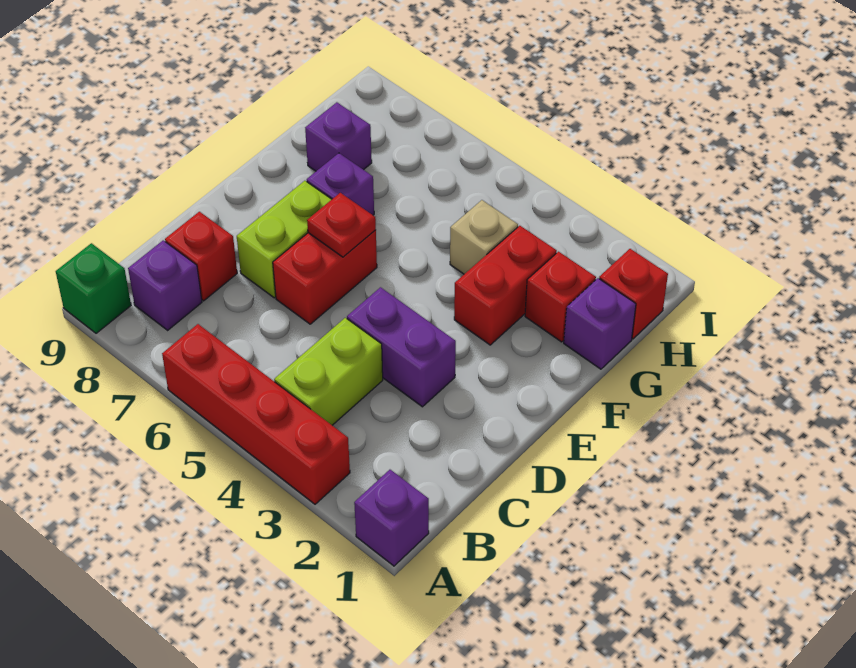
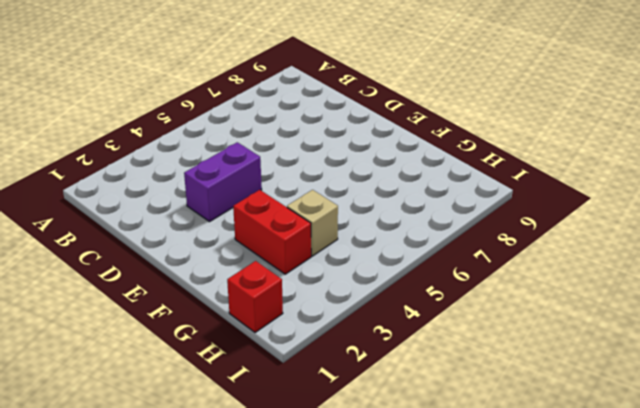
none -> purple 1x1 brick [354,470,429,566]
none -> red 1x4 brick [162,324,350,504]
none -> green 1x1 brick [56,243,131,333]

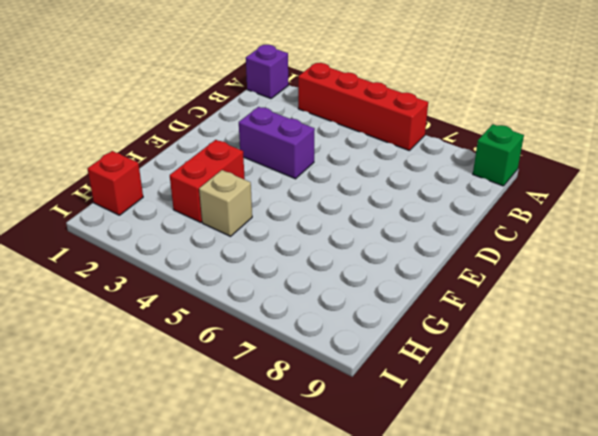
none -> lime 1x2 brick [274,318,383,425]
none -> purple 1x1 brick [128,240,202,330]
none -> red 1x1 brick [165,212,237,301]

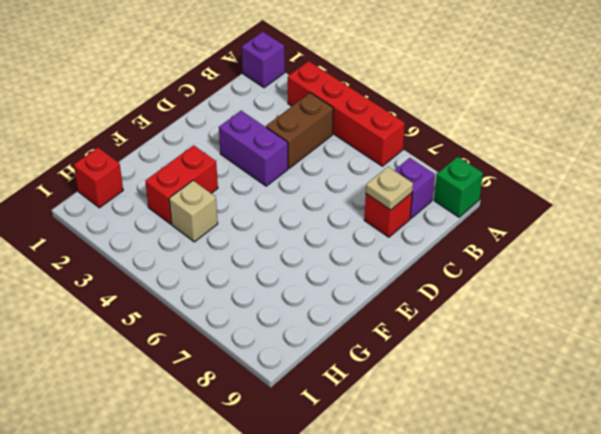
brown 1x2 brick [266,93,333,168] -> lime 1x2 brick [274,318,383,425]
tan 1x1 plate [366,167,413,210] -> none
none -> red 1x2 brick [273,230,377,324]
none -> lime 1x2 brick [237,181,332,298]
none -> purple 1x1 brick [307,153,374,215]

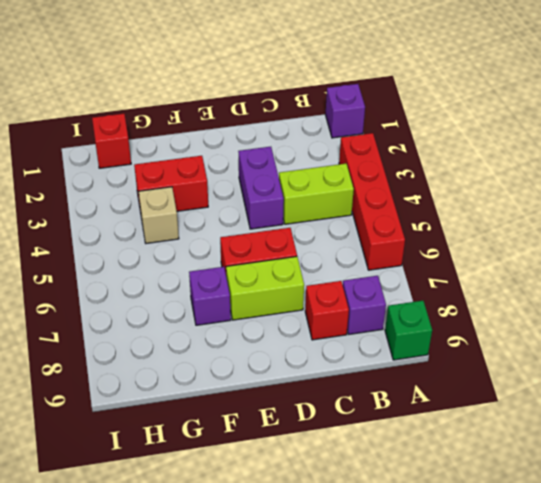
none -> purple 1x1 brick [564,278,636,369]
none -> red 1x1 brick [525,252,596,342]
none -> purple 1x1 brick [305,102,372,171]

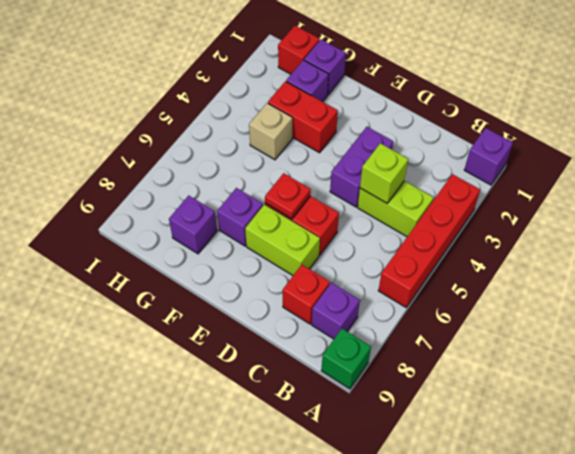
lime 1x1 brick [360,143,408,203] -> none
purple 1x1 brick [286,60,329,102] -> red 1x1 brick [525,252,596,342]

